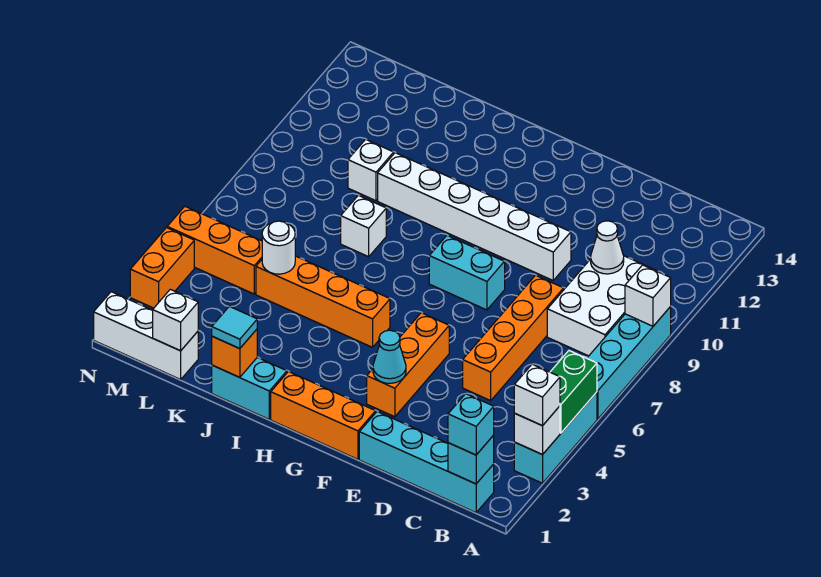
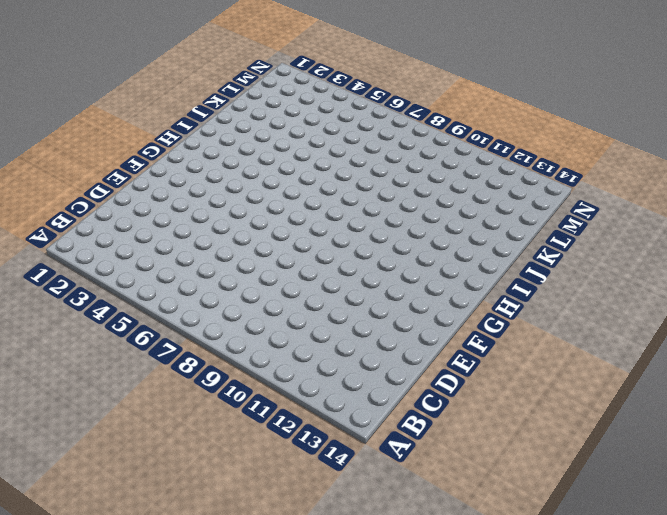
none -> cyan 1x3 brick [514,392,597,483]
none -> cyan 1x4 brick [587,307,671,419]
none -> cyan 1x4 brick [359,411,494,513]

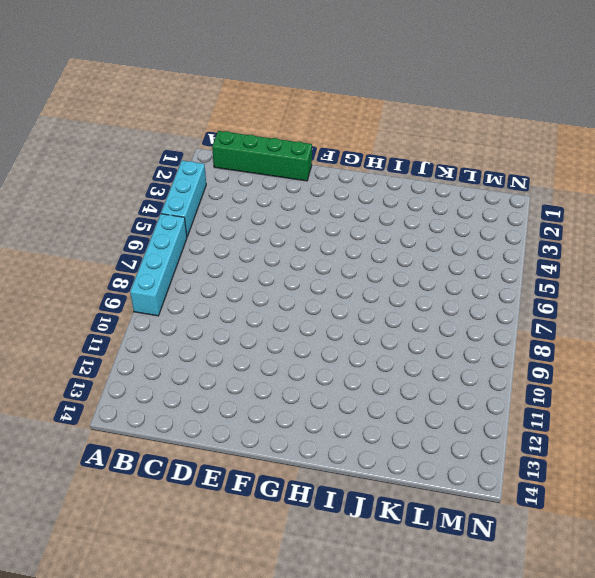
green 1x4 brick [212,131,312,181] -> cyan 1x4 brick [359,411,494,513]
none -> white 2x3 brick [547,256,659,356]
none -> orange 1x4 brick [463,275,564,401]
none -> white 1x6 brick [378,153,571,280]

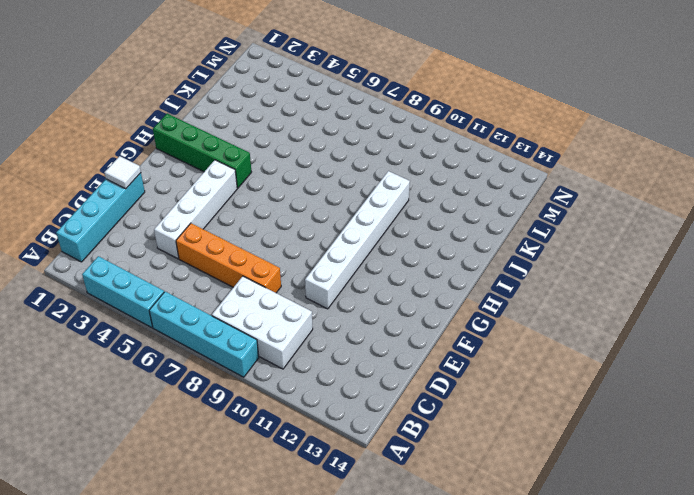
white 1x4 brick [154,160,237,259] -> orange 1x3 brick [367,313,449,417]
white 1x1 tile [104,156,141,189] -> none
green 1x4 brick [153,114,251,188] -> orange 1x3 brick [271,371,376,459]
none -> cyan 1x2 brick [429,235,505,310]
none -> orange 1x4 brick [256,256,390,347]
none -> cyan 1x2 brick [212,357,287,419]

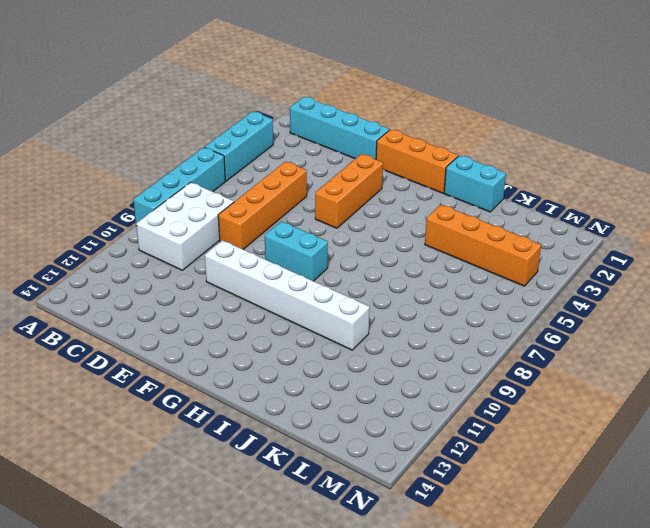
orange 1x4 brick [425,205,541,286] -> orange 1x4 brick moved to [256,256,390,347]
none -> white 1x1 brick [341,195,386,257]
none -> white 1x1 brick [348,139,394,201]
none -> white 1x3 brick [94,292,198,379]

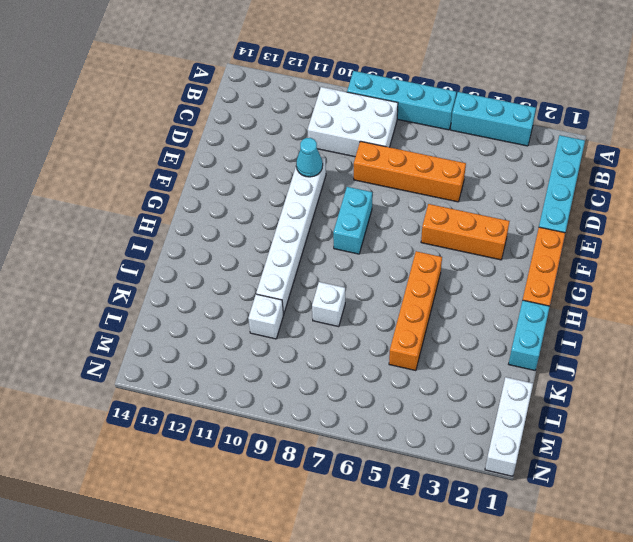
cyan 1x1 cone [296,138,323,177] -> cyan 1x1 cone moved to [373,330,406,383]
none -> orange 1x3 brick [167,206,262,294]
none -> orange 1x2 brick [130,228,194,308]
none -> white 1x1 brick [514,406,560,455]

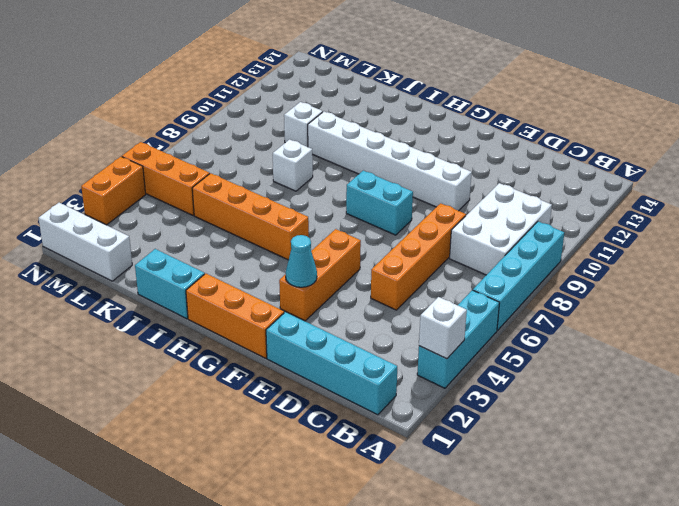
none -> green 1x2 brick [551,351,597,433]
none -> white 1x1 brick [625,265,671,326]
none -> cyan 1x1 brick [448,435,494,484]

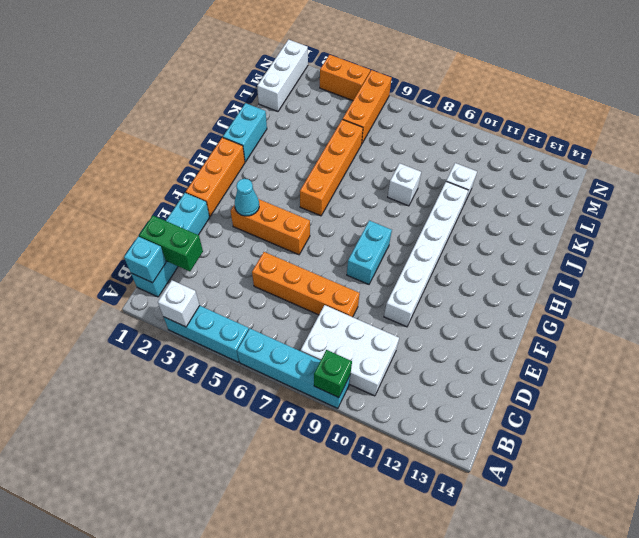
green 1x1 brick [314,350,352,398] -> white 1x1 brick [625,265,671,326]
green 1x2 brick [139,216,203,271] -> green 1x2 brick moved to [551,351,597,433]
none -> white 1x1 cone [591,221,624,274]
none -> orange 1x1 brick [212,329,257,377]
none -> white 1x1 round brick [262,221,295,274]

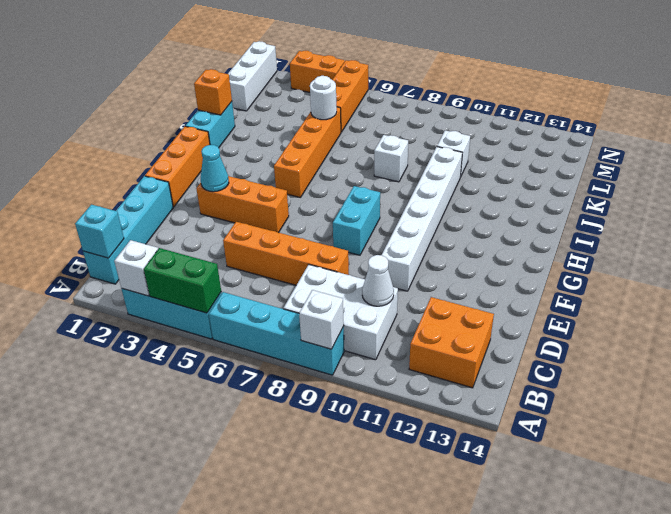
orange 2x2 brick [409,297,494,388] -> none
none -> white 1x1 brick [152,289,198,351]
none -> white 1x1 brick [514,364,560,426]
none -> cyan 1x1 brick [448,394,494,455]

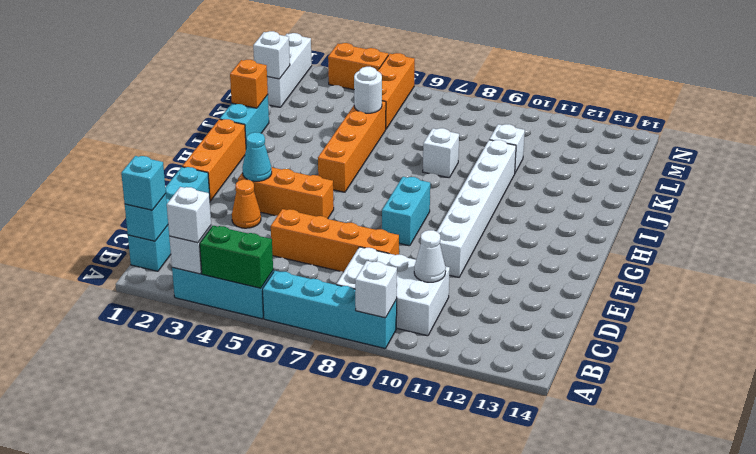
orange 1x1 cone [232,179,261,228] -> none
none -> cyan 1x1 tile [212,306,257,349]

